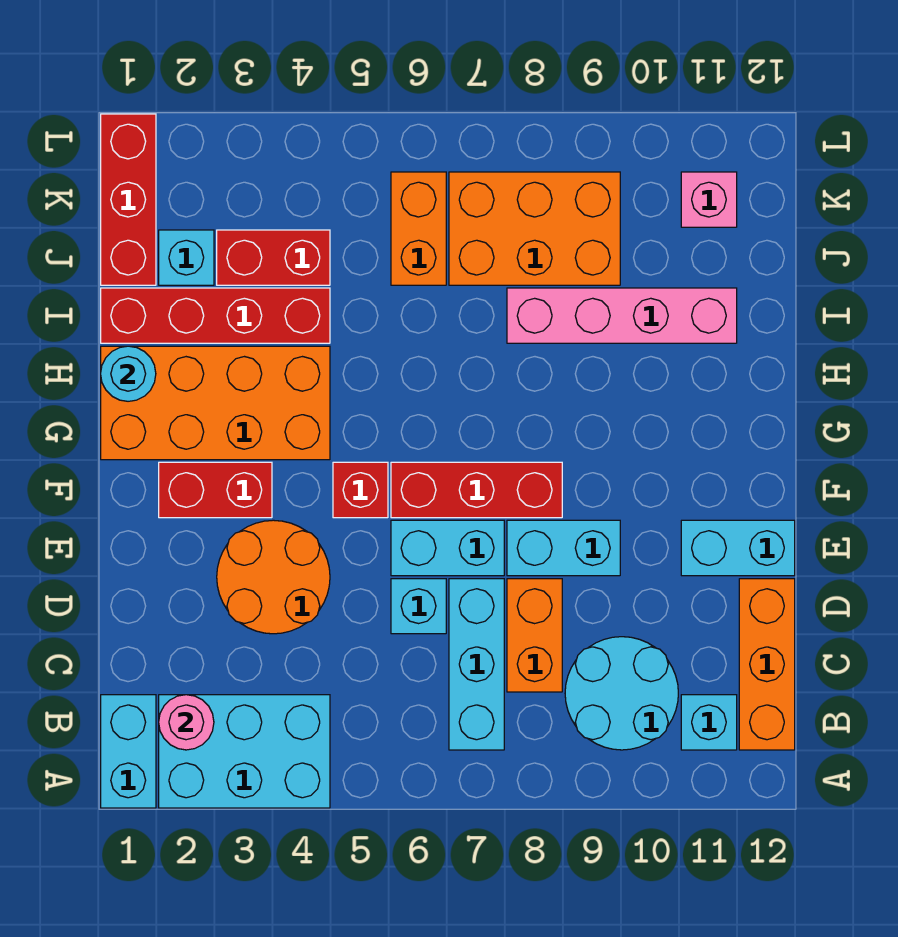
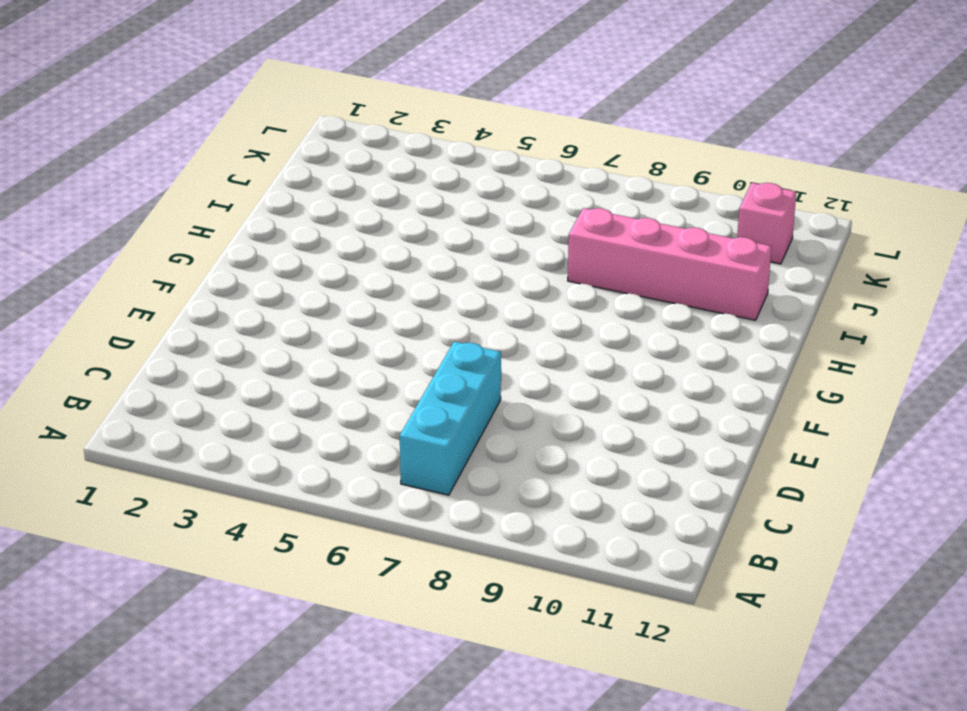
none -> cyan 1x2 brick [101,695,156,808]
none -> cyan 2x3 brick [159,695,330,808]
none -> cyan 2x2 round brick [565,637,678,750]

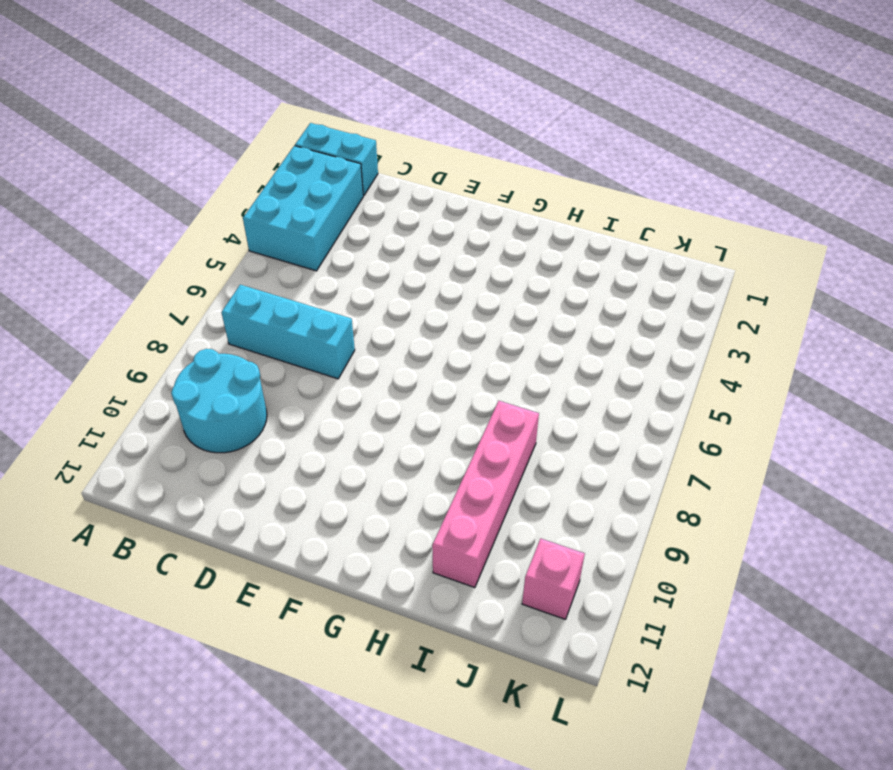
none -> cyan 1x1 brick [681,695,737,750]
none -> orange 1x3 brick [739,579,795,750]
none -> orange 1x2 brick [507,579,562,692]

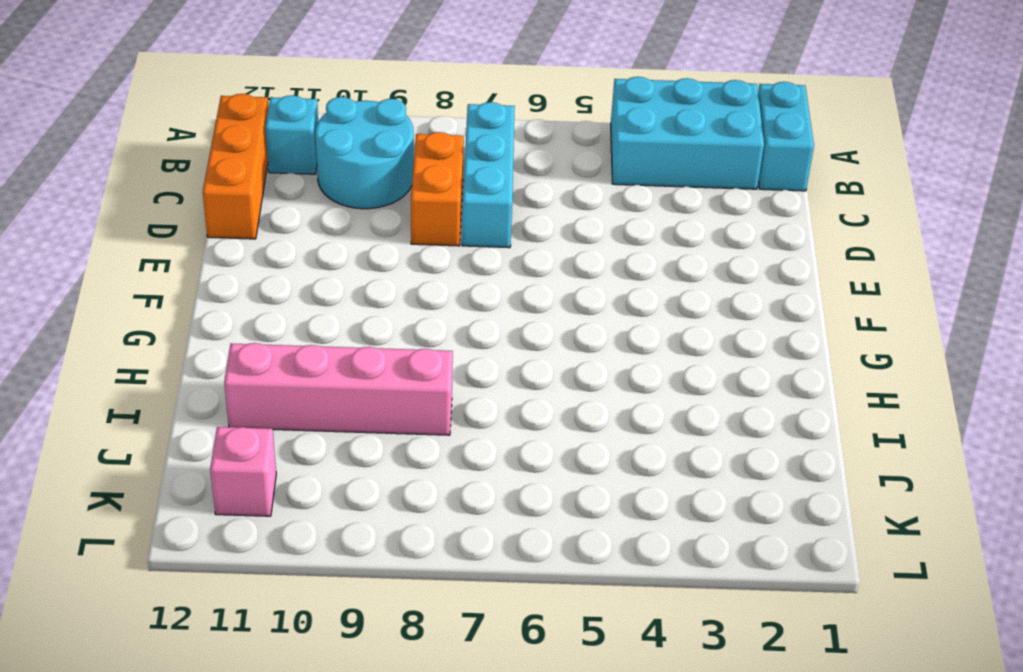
none -> orange 2x2 round brick [217,520,330,634]
none -> cyan 1x1 brick [391,579,446,634]
none -> cyan 1x2 brick [391,520,504,576]

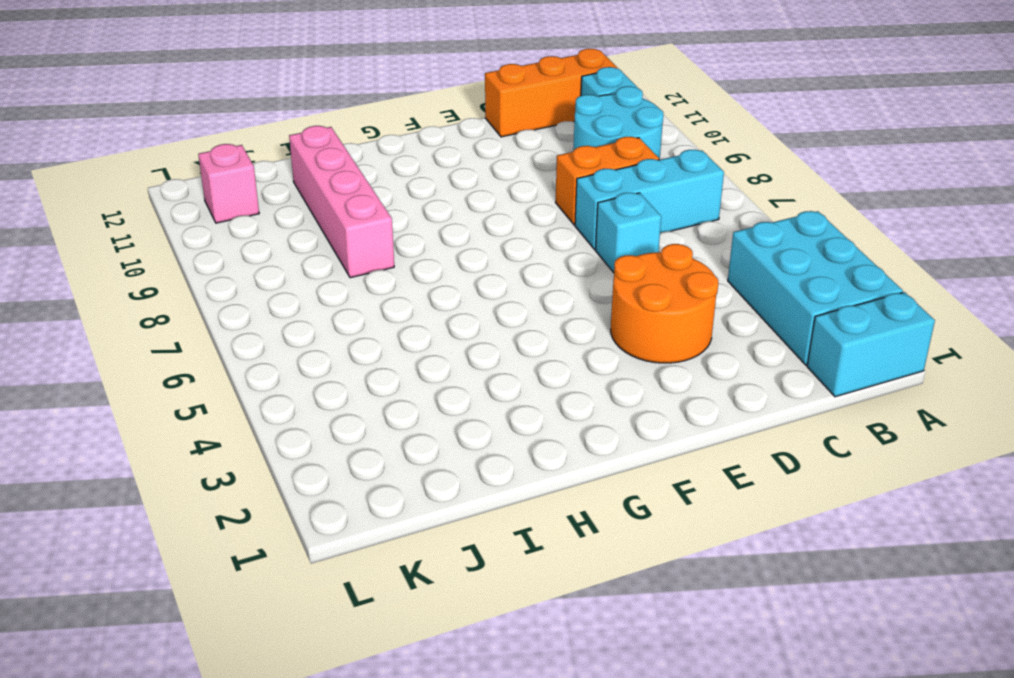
none -> cyan 1x2 brick [391,520,504,576]
none -> cyan 1x2 brick [507,520,620,576]
none -> cyan 1x2 brick [681,520,795,576]

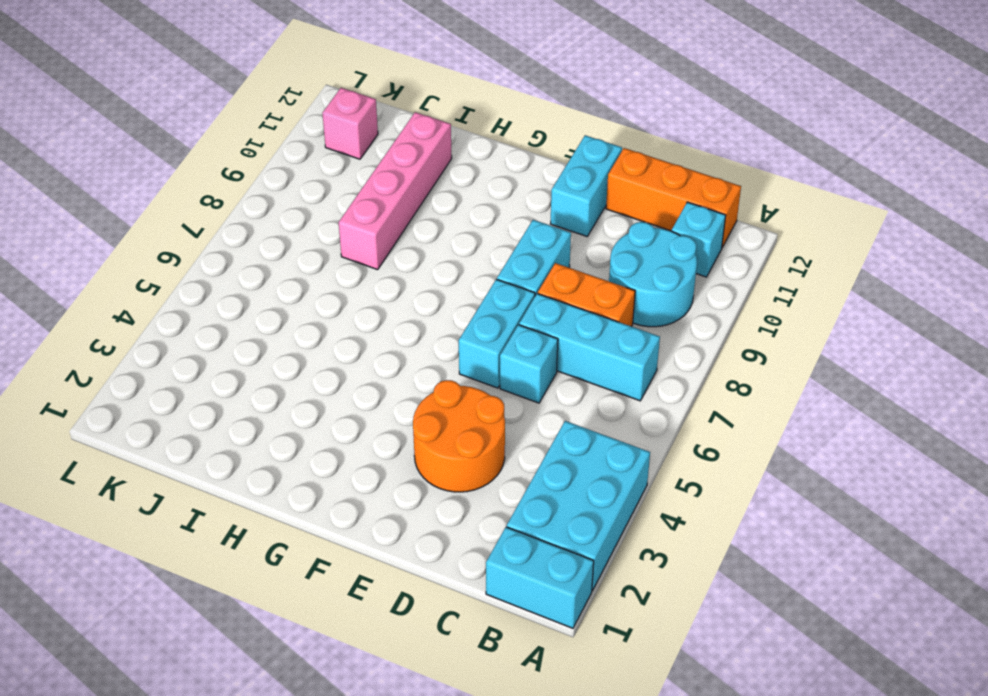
none -> red 1x2 brick [159,462,272,518]
none -> red 1x1 brick [333,462,388,518]
none -> red 1x3 brick [391,462,562,518]

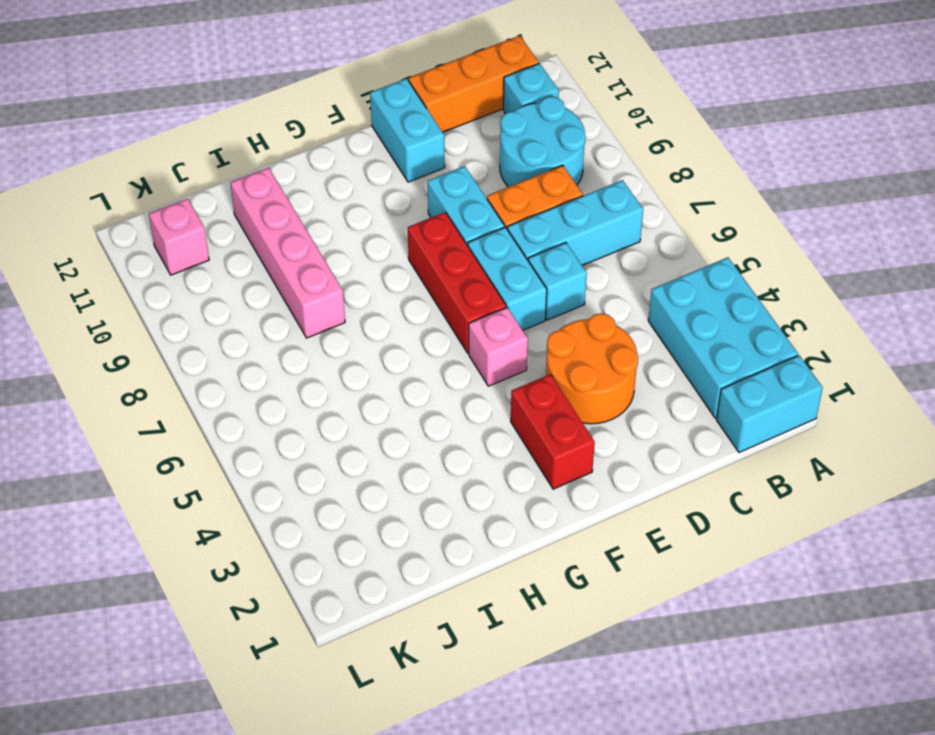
pink 1x1 brick [469,307,528,386] -> red 1x1 brick [333,462,388,518]
none -> orange 2x4 brick [101,346,330,460]
none -> red 1x4 brick [101,288,330,343]
none -> red 1x3 brick [101,114,156,285]

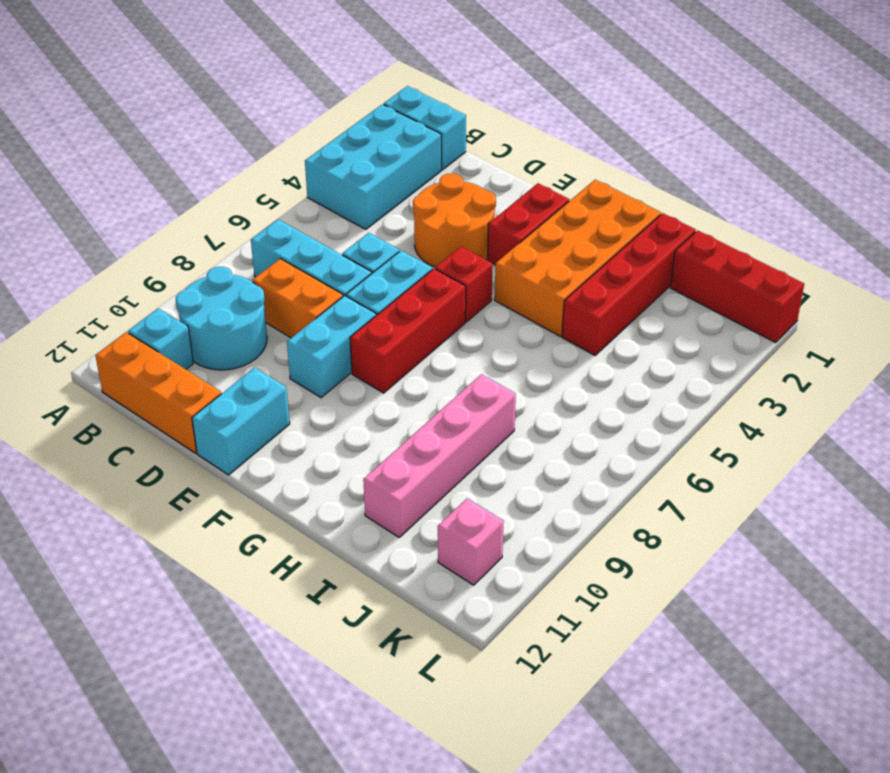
none -> cyan 1x1 brick [159,230,214,285]
none -> red 1x2 brick [217,230,330,285]
none -> orange 1x2 brick [391,172,446,285]

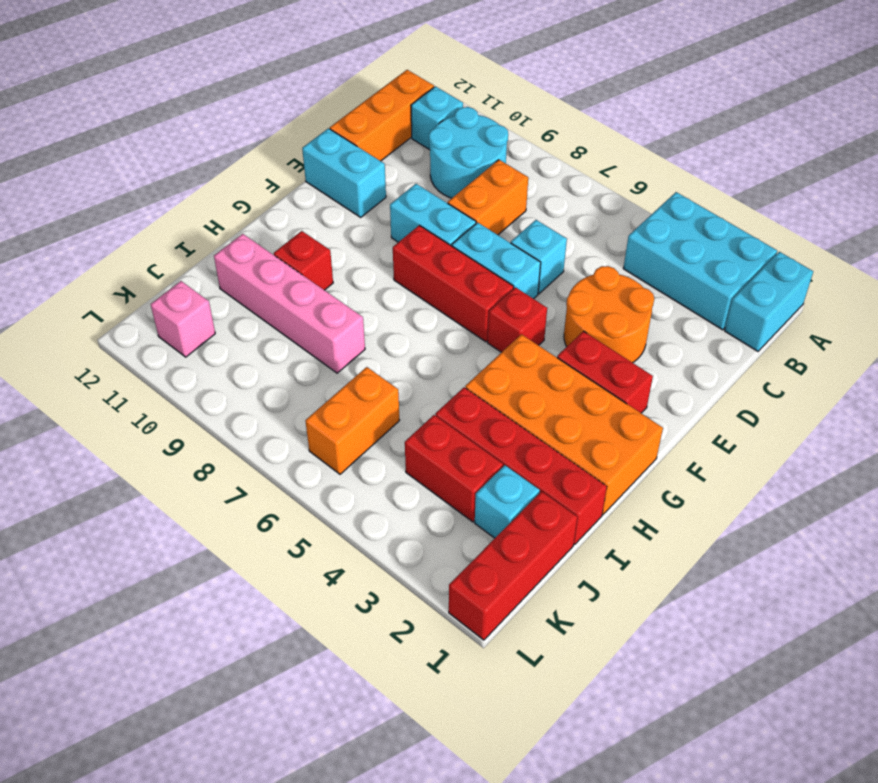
red 1x1 brick [274,231,333,290] -> none
none -> cyan 1x3 brick [449,579,504,750]
none -> orange 2x3 brick [449,172,620,285]
none -> pink 1x1 round brick [159,695,214,750]

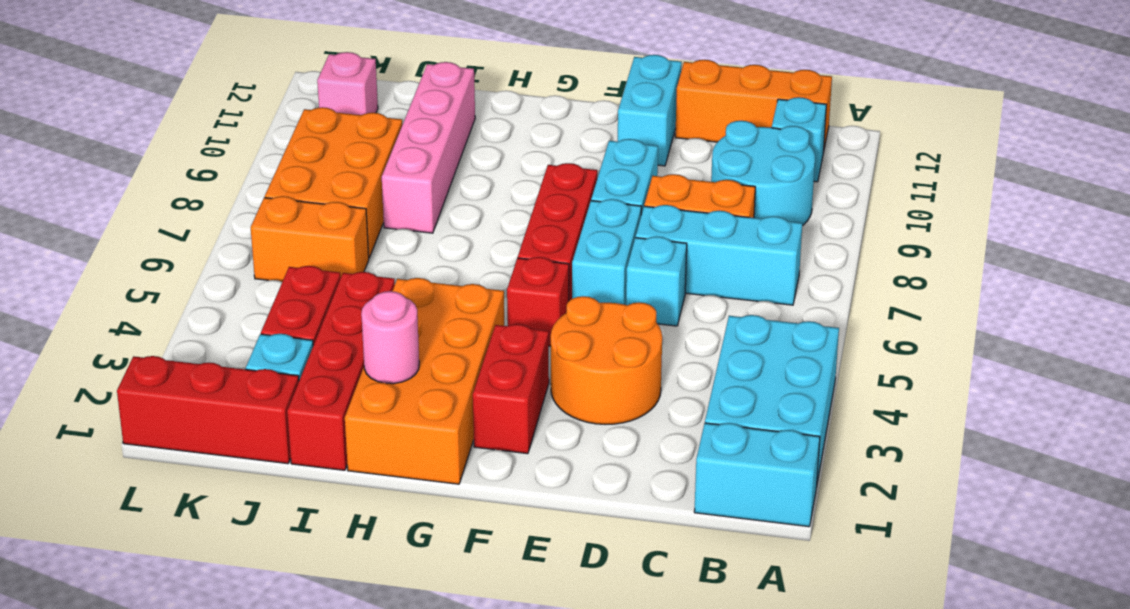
pink 1x1 round brick [361,291,419,384] -> pink 1x1 round brick moved to [159,695,214,750]
none -> cyan 1x1 round brick [101,346,156,401]

